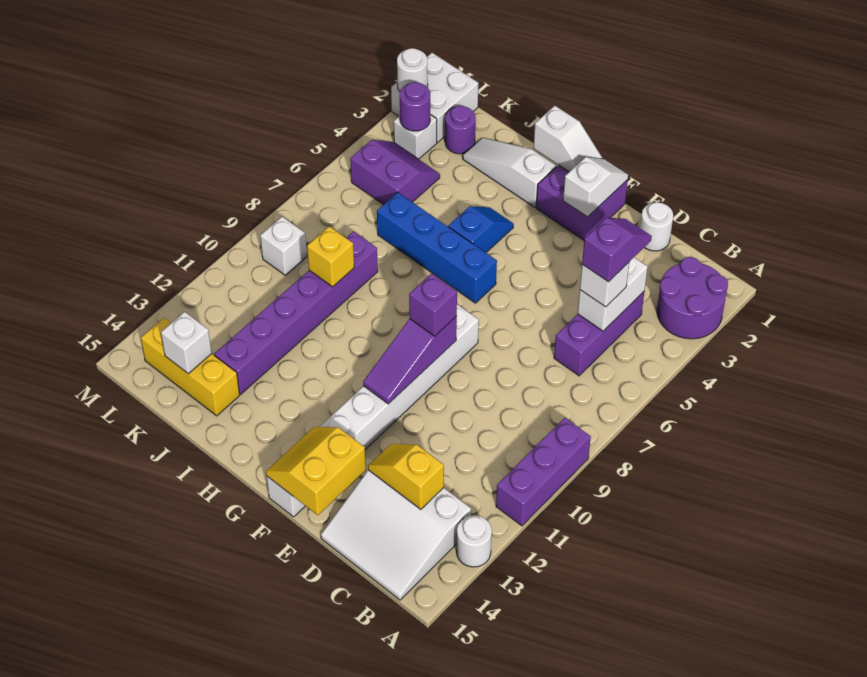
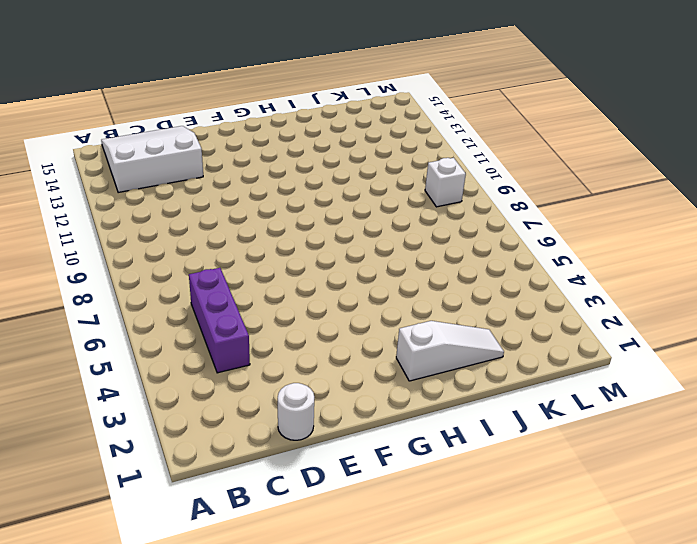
none -> purple 2x2 round brick [657,257,728,339]
none -> purple 1x3 brick [496,418,591,526]
none -> white 1x1 round brick [457,515,492,567]
none -> purple 2x2 brick [536,165,628,240]

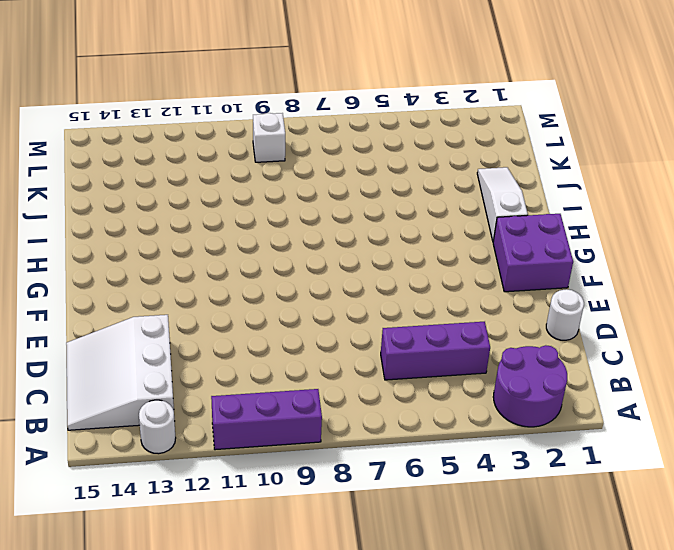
none -> white 1x8 brick [267,304,479,517]
none -> blue 1x4 brick [377,193,497,303]
none -> blue 1x2 slope [448,206,513,253]
none -> purple 1x6 brick [214,231,378,394]

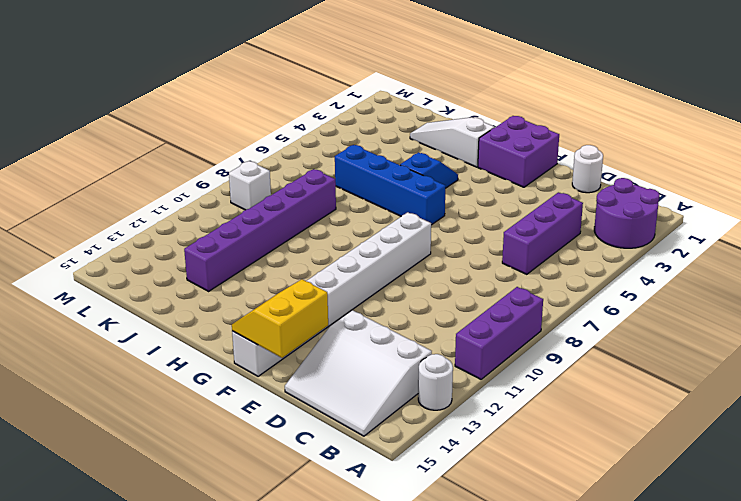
none -> yellow 1x3 brick [141,318,240,416]
none -> purple 1x1 round brick [445,106,476,154]
none -> purple 2x2 slope [350,140,440,205]
none -> white 2x2 brick [391,53,478,142]

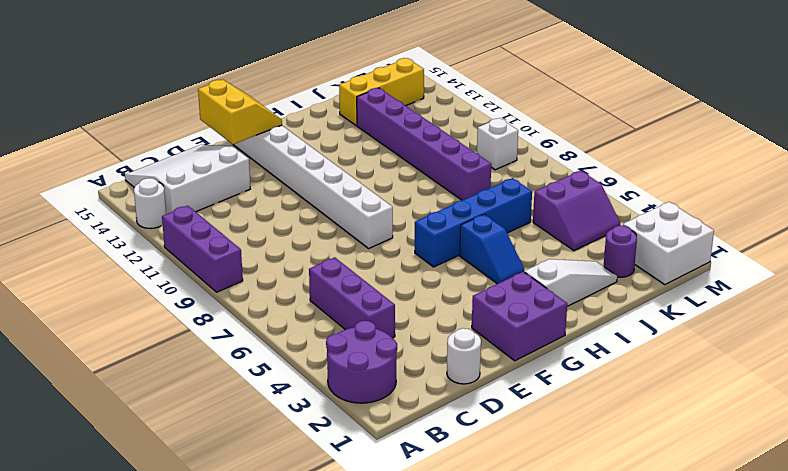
none -> white 1x1 brick [394,115,437,159]
none -> white 1x2 brick [578,258,648,331]
none -> yellow 1x2 slope [368,444,444,509]
none -> white 1x2 slope [563,157,628,217]

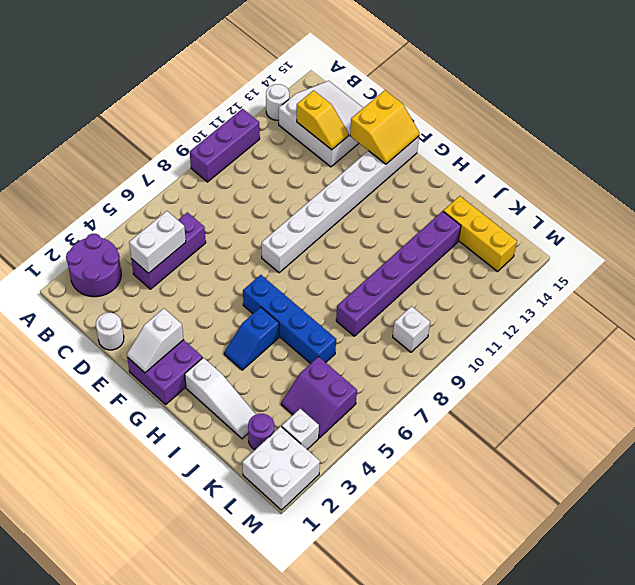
none -> purple 1x3 slope [363,316,457,404]
none -> white 1x2 slope [534,106,602,172]
none -> yellow 1x1 brick [307,226,354,287]
none -> white 1x1 brick [161,312,212,374]

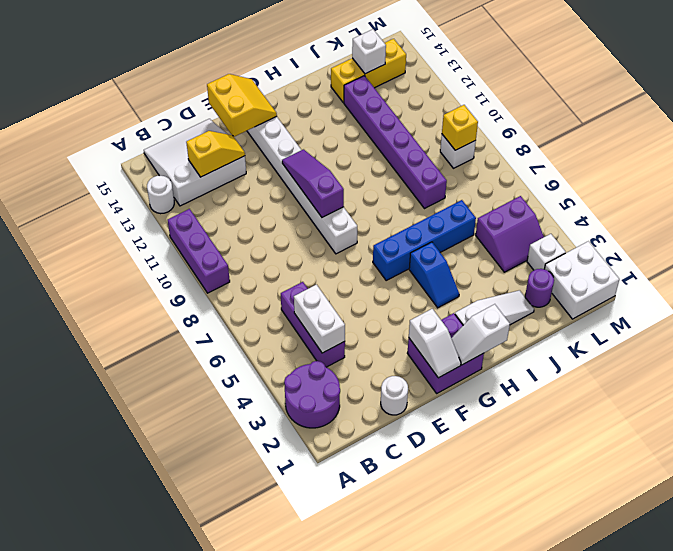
yellow 1x1 brick [442,105,478,150] -> yellow 1x1 brick moved to [307,226,354,287]
none -> purple 1x1 round brick [400,82,430,131]
none -> white 1x1 round brick [397,48,428,91]
none -> white 1x1 brick [580,263,629,307]
none -> purple 1x1 brick [409,274,457,336]

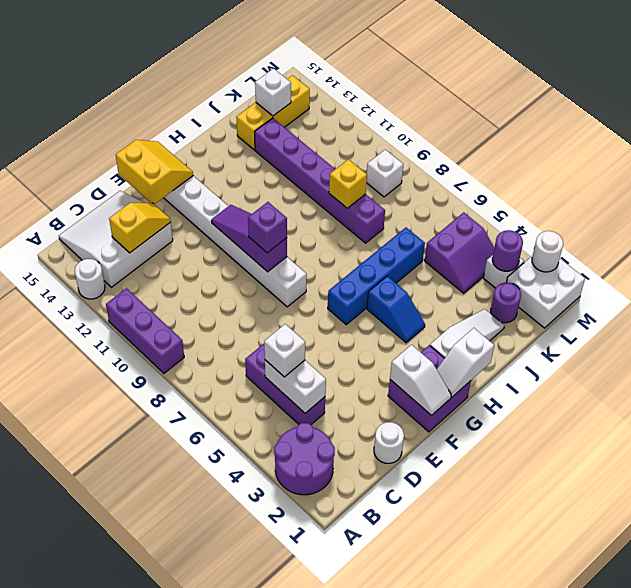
none -> purple 1x2 slope [582,218,652,282]

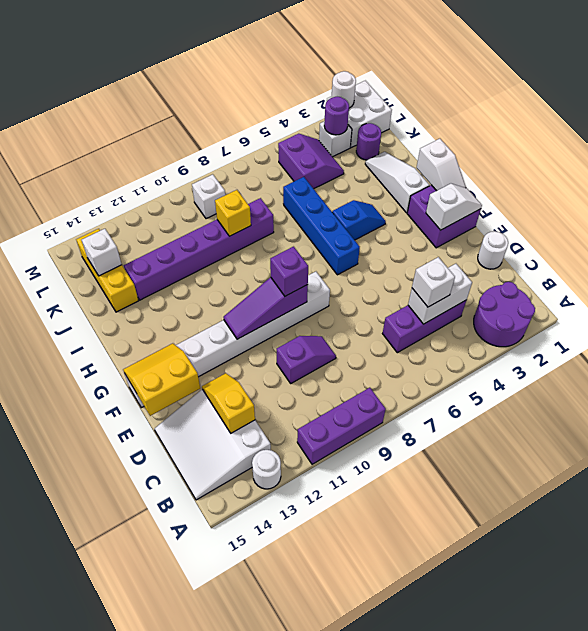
purple 1x2 slope [277,336,336,383] -> purple 1x2 slope moved to [582,218,652,282]

